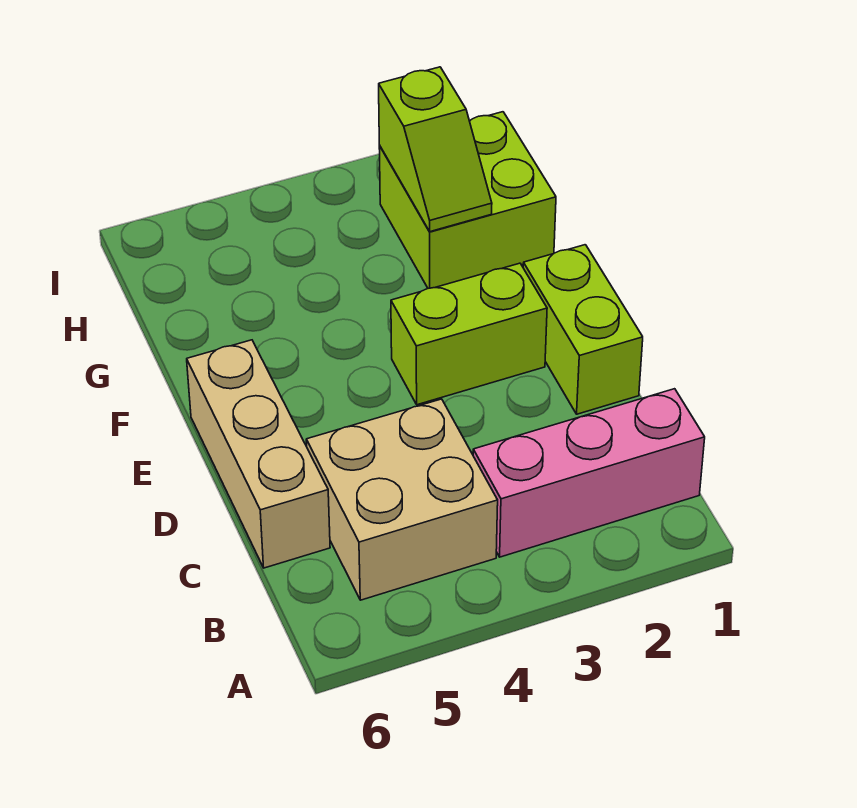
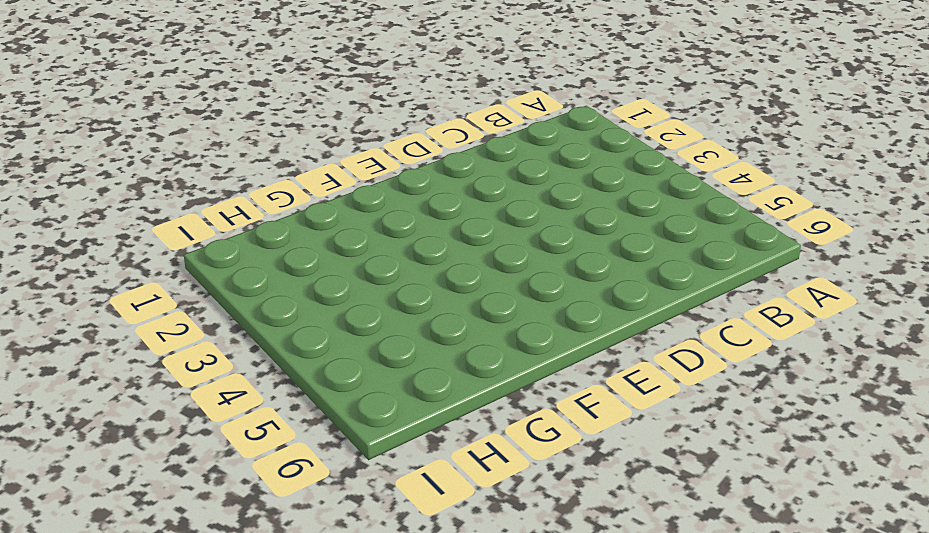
none -> pink 1x3 brick [473,389,705,557]
none -> tan 2x2 brick [306,399,498,600]

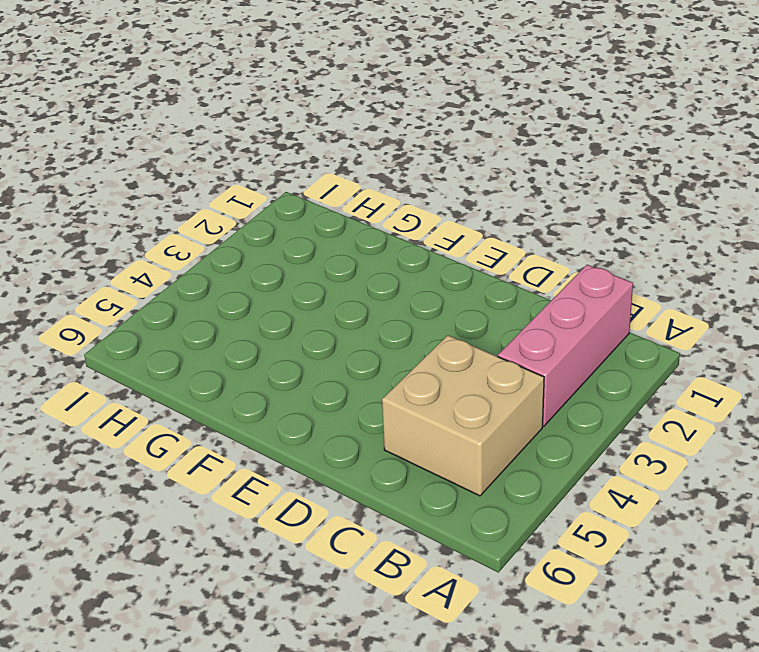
none -> tan 1x3 brick [187,340,330,568]
none -> lime 1x2 brick [523,245,643,414]

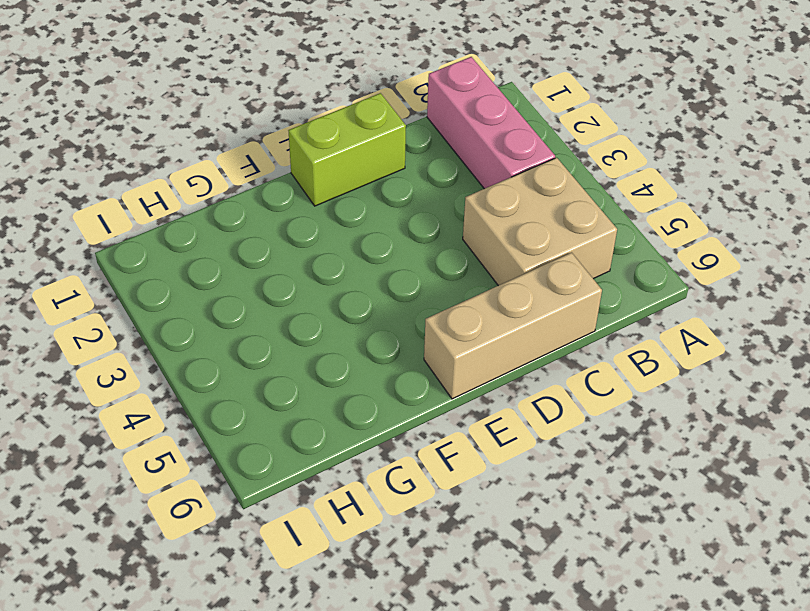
none -> lime 1x2 brick [391,263,547,405]
none -> lime 2x2 brick [379,112,556,288]

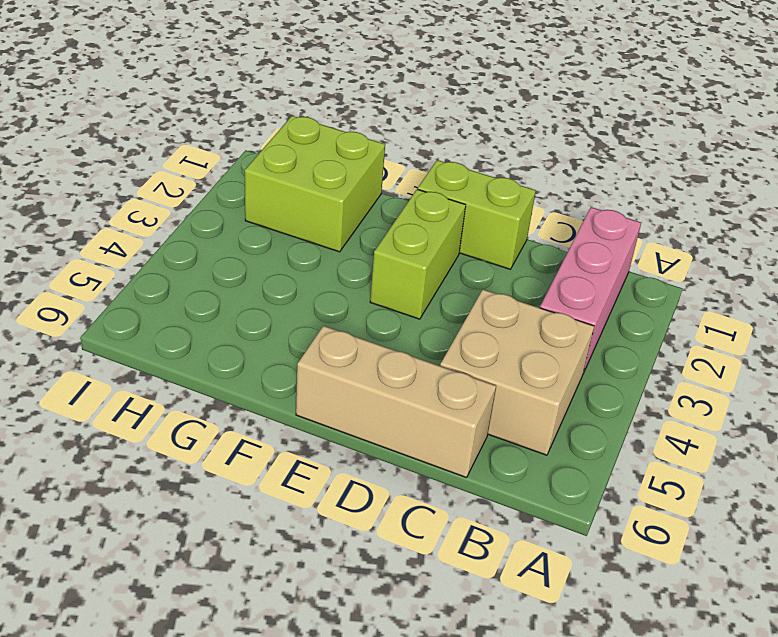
none -> lime 1x2 slope [379,67,492,232]

